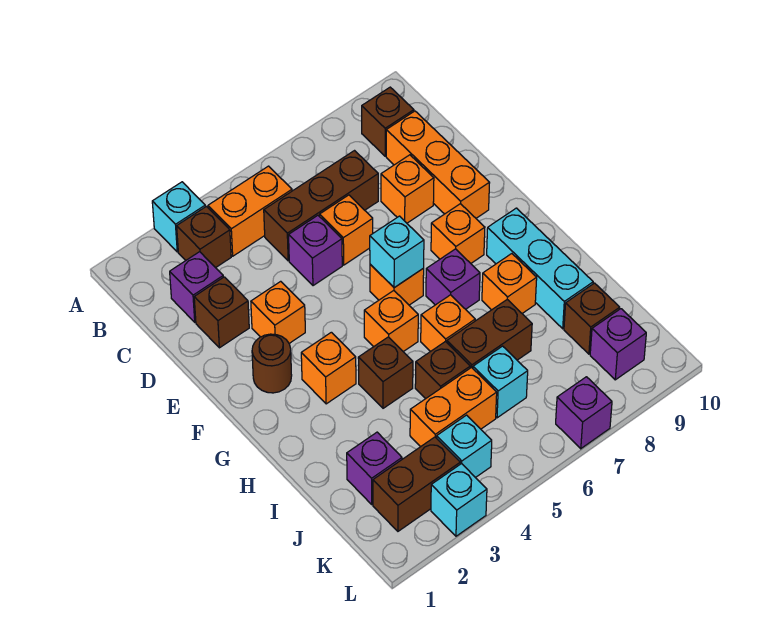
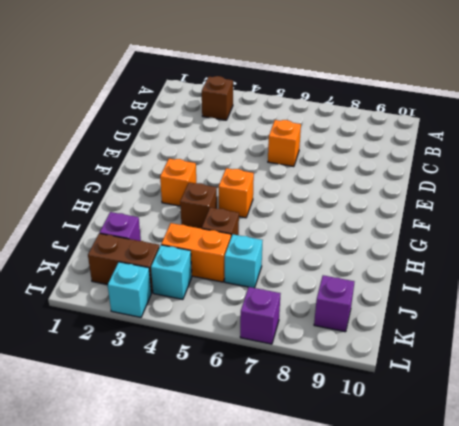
none -> cyan 1x1 brick [152,182,205,252]
none -> orange 1x2 brick [208,166,292,256]
none -> brown 1x1 brick [362,87,414,156]
none -> purple 1x1 brick [170,252,223,322]

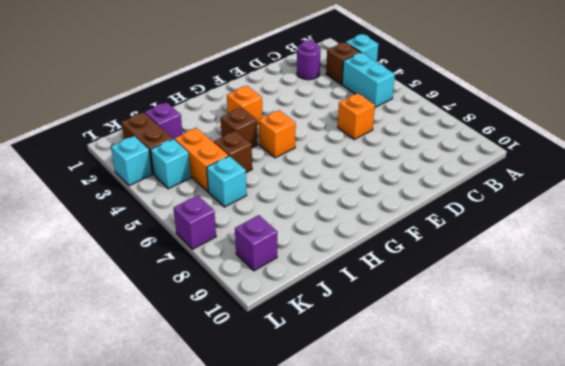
cyan 1x2 brick [342,53,395,107] -> orange 1x2 brick [208,166,292,256]
purple 1x1 round brick [297,40,321,80] -> purple 1x1 brick [170,252,223,322]
none -> brown 1x1 brick [362,87,414,156]
none -> brown 1x3 brick [264,151,378,261]
none -> orange 1x3 brick [386,111,490,218]
none -> brown 1x1 brick [194,277,249,348]

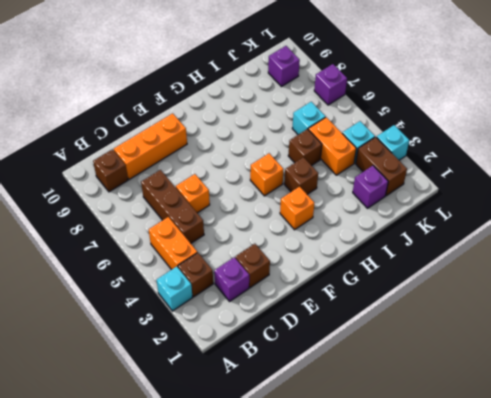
none -> purple 1x1 brick [289,215,342,286]
none -> orange 1x1 brick [381,155,434,223]
none -> orange 1x1 brick [251,281,305,343]
none -> brown 1x1 round brick [252,334,292,393]

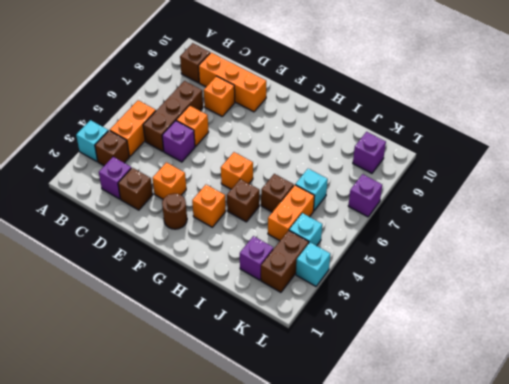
none -> orange 1x1 brick [370,264,424,305]
none -> orange 1x1 brick [431,204,485,263]
none -> purple 1x1 brick [426,249,480,309]
none -> cyan 1x3 brick [487,208,593,329]

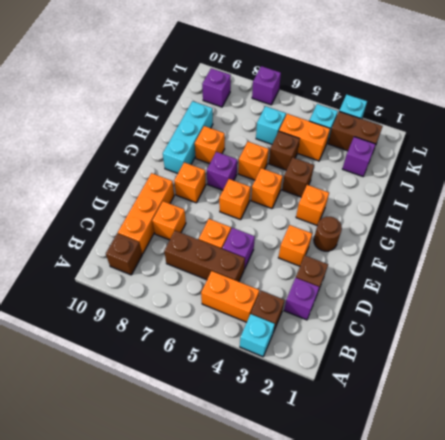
none -> brown 1x2 brick [447,300,532,368]
none -> brown 1x1 brick [564,283,620,354]
none -> cyan 1x1 brick [370,216,424,288]

